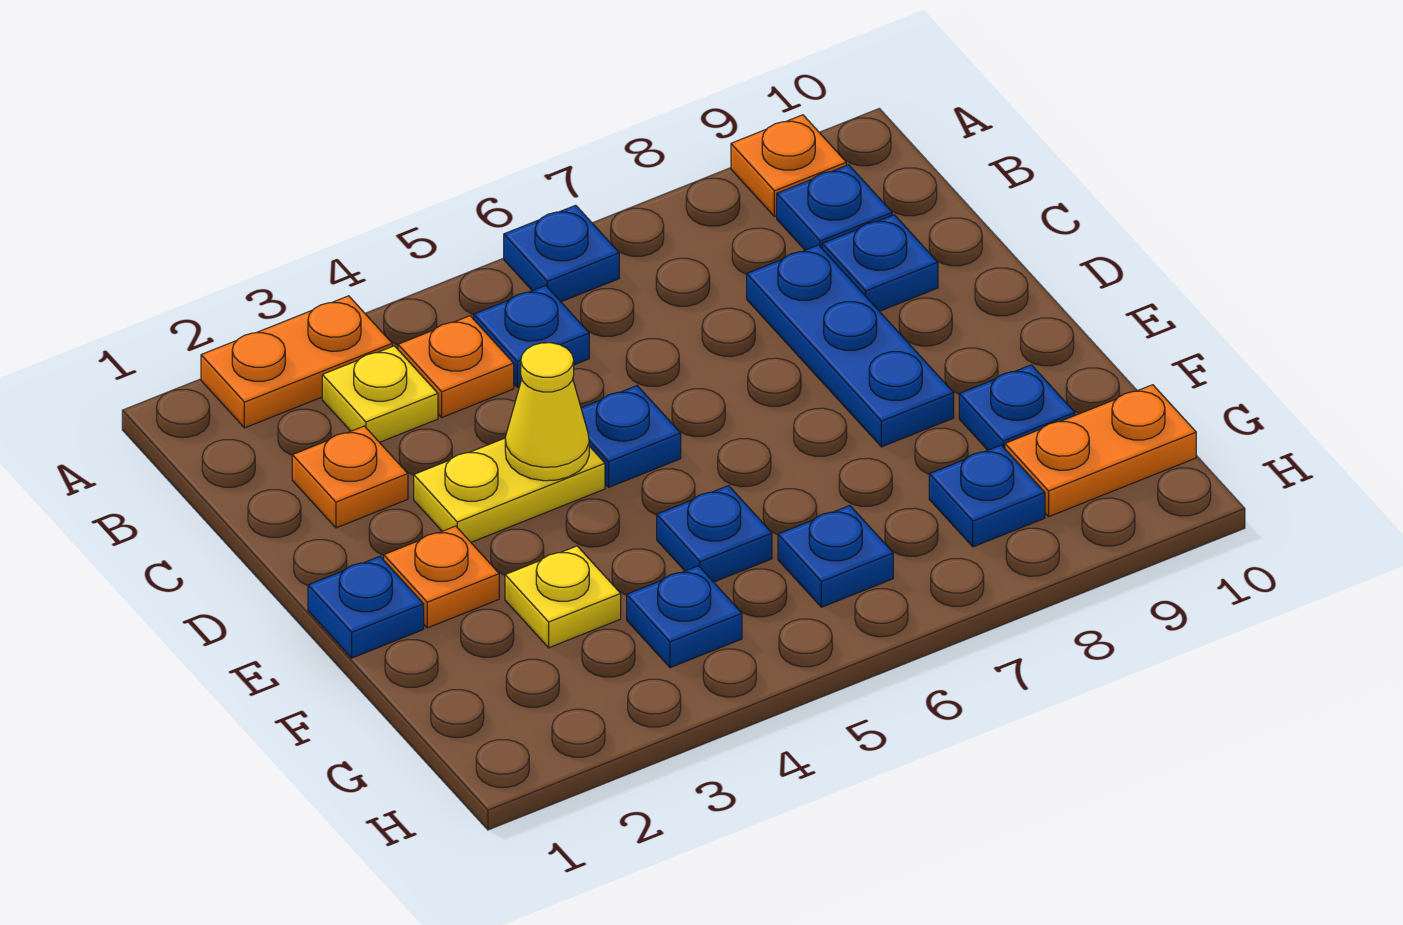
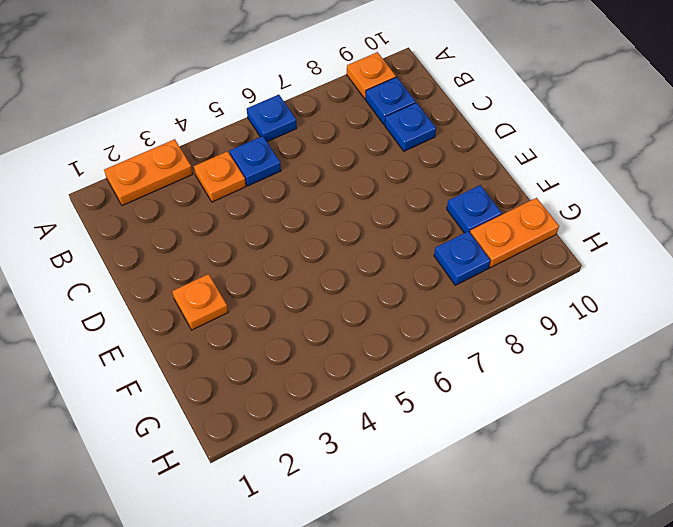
none -> yellow 1x1 plate [322,346,438,442]
none -> orange 1x1 plate [292,426,408,528]
none -> blue 1x3 plate [747,245,954,447]

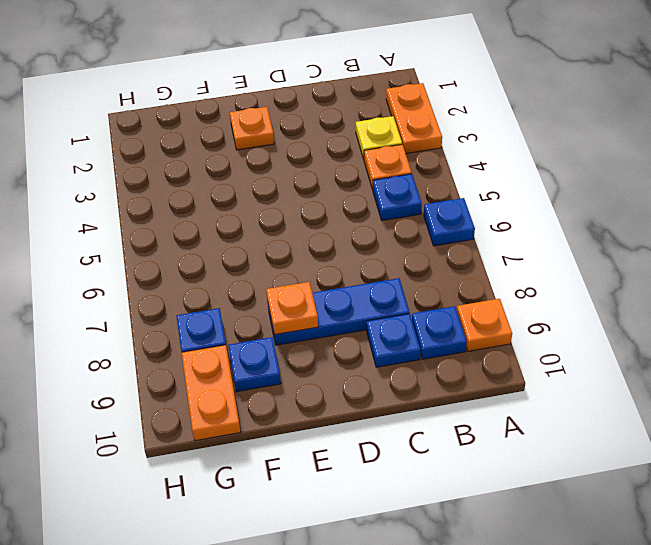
orange 1x1 plate [266,282,318,335] -> orange 1x1 plate moved to [292,426,408,528]
none -> yellow 1x2 plate [414,438,605,542]
none -> blue 1x1 plate [581,386,681,487]
none -> blue 1x1 plate [308,556,424,658]

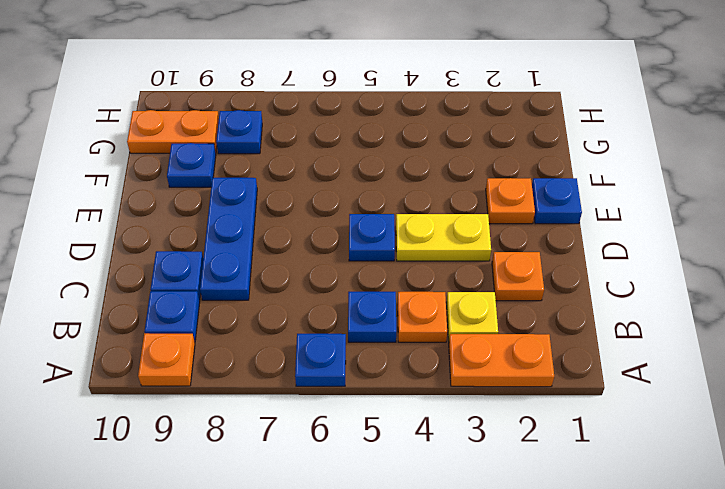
none -> yellow 1x1 plate [505,546,621,648]
none -> blue 1x1 plate [657,486,772,582]
none -> blue 1x1 plate [627,566,742,668]

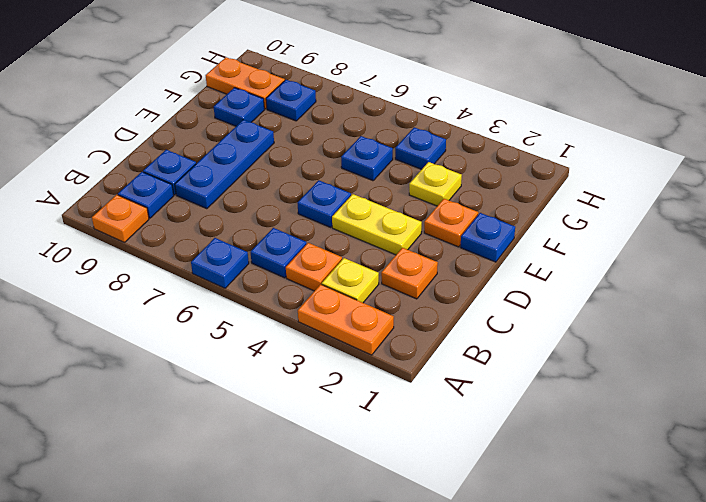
none -> blue 1x1 plate [778,506,893,607]
none -> yellow 1x1 cone [505,343,589,481]

